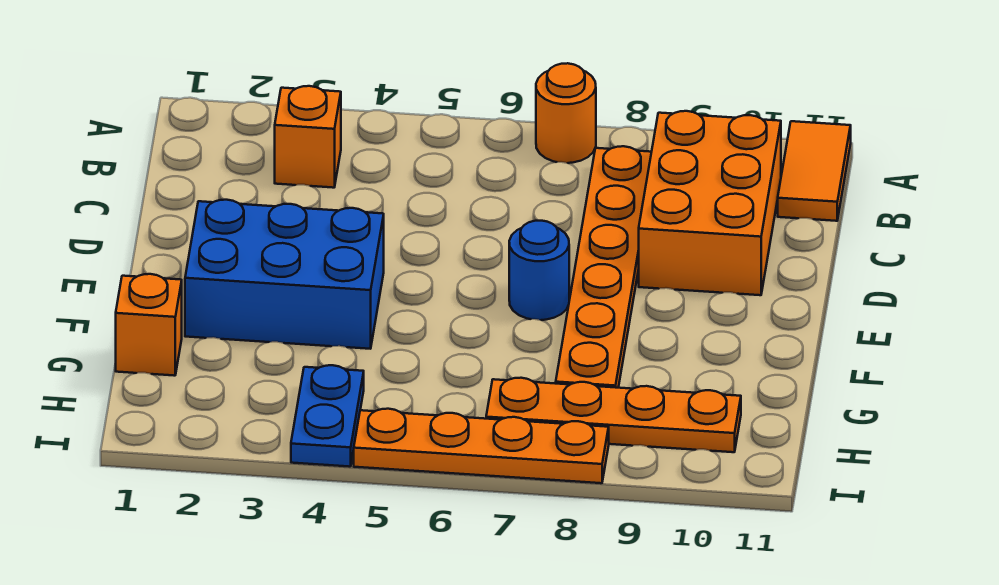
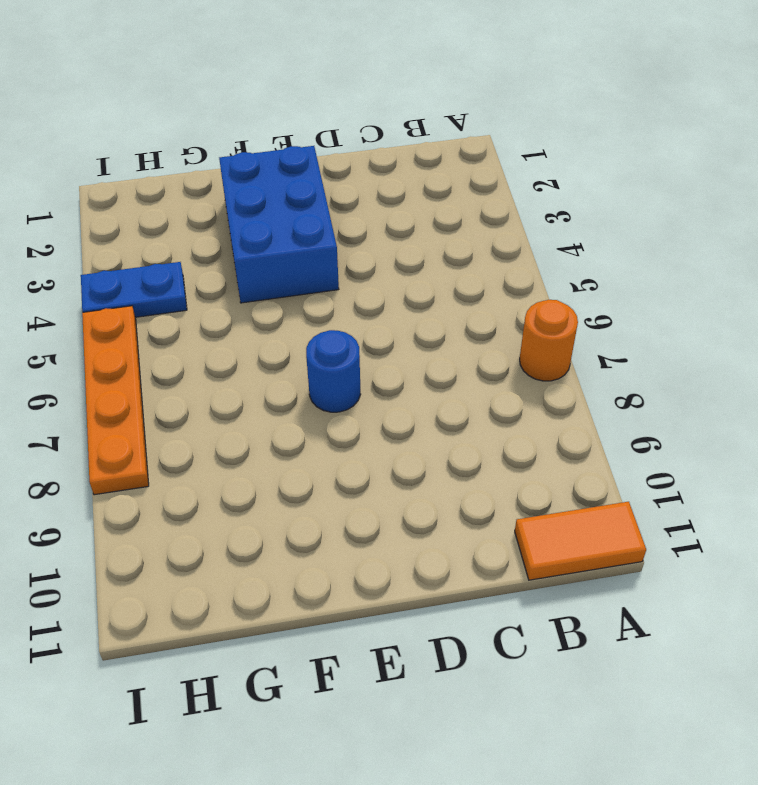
none -> orange 1x1 brick [275,86,341,188]
none -> orange 1x6 plate [556,146,651,388]

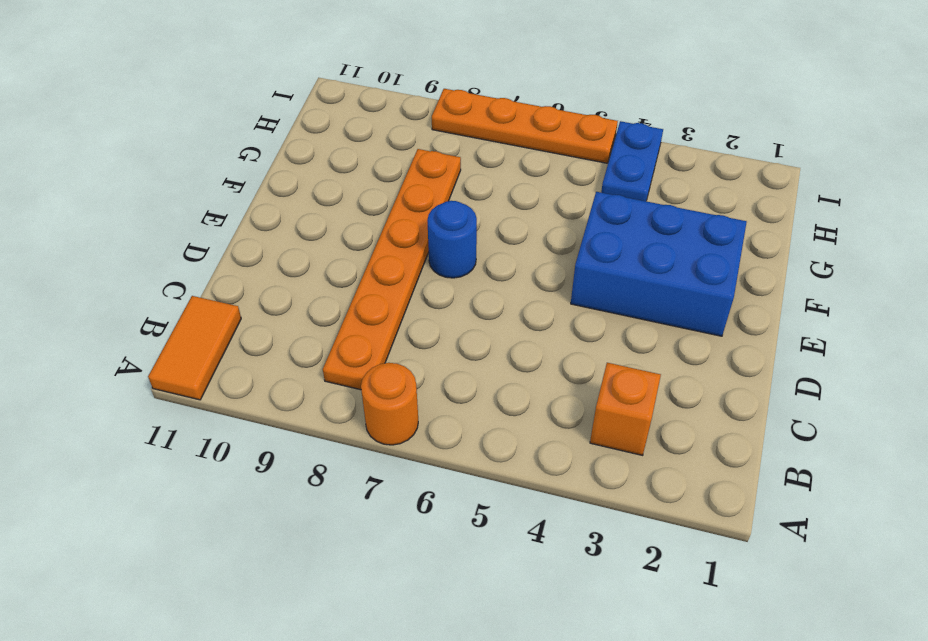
none -> orange 2x3 brick [639,111,781,295]
none -> orange 1x1 brick [116,274,182,376]

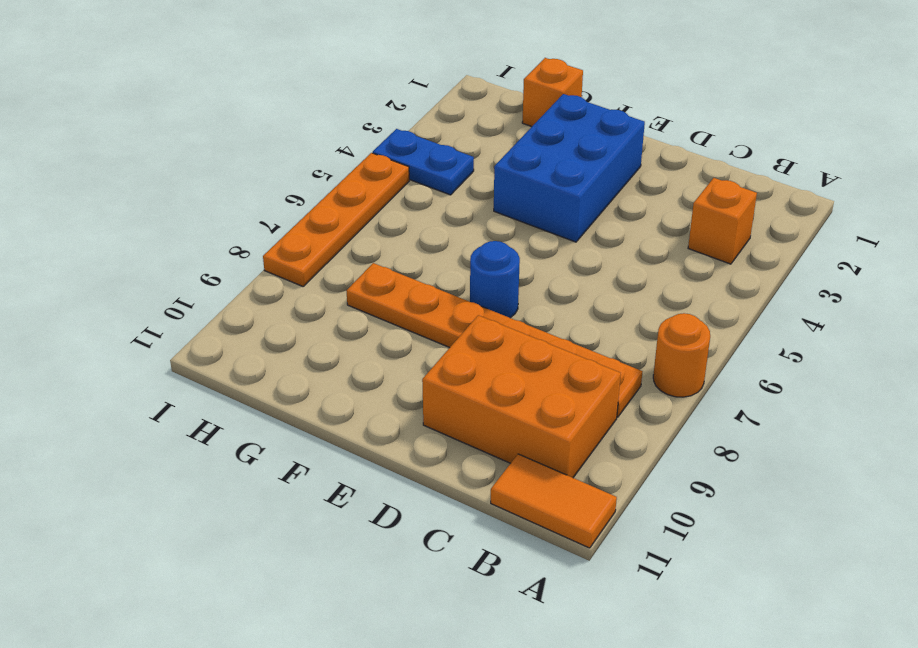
none -> orange 1x4 plate [486,378,741,452]

